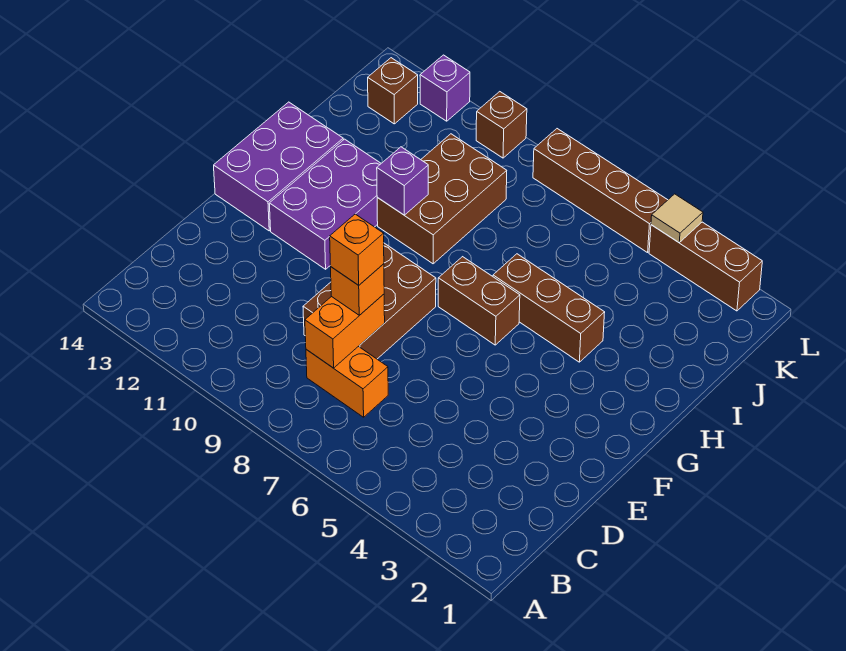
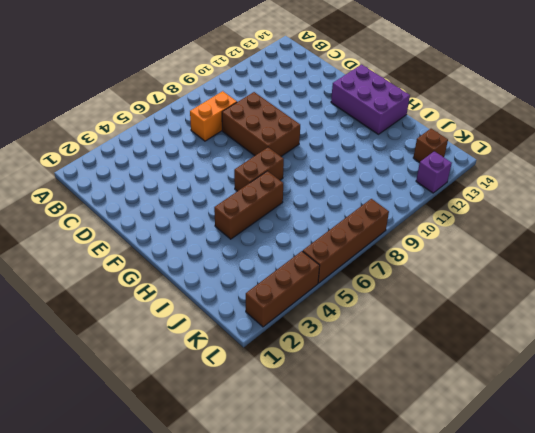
none -> purple 2x3 brick [269,139,381,269]
none -> brown 2x3 brick [377,134,507,264]
none -> brown 1x1 brick [476,92,527,158]

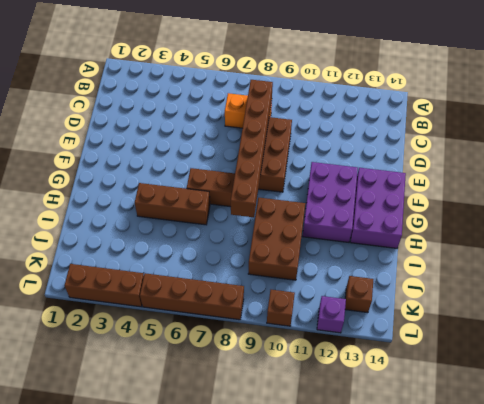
brown 1x6 brick [231,80,273,217] -> orange 1x2 brick [305,294,385,368]
none -> purple 1x1 brick [377,147,428,215]
none -> tan 1x1 tile [651,194,703,242]
none -> orange 1x1 brick [331,264,384,315]

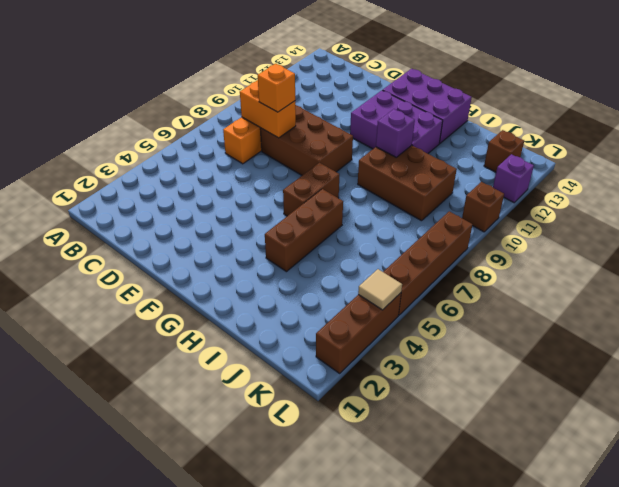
none -> orange 1x1 brick [330,214,384,285]

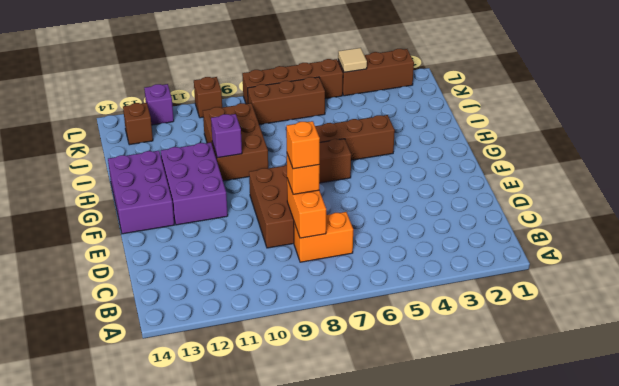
brown 1x3 brick [248,77,325,125] -> none

